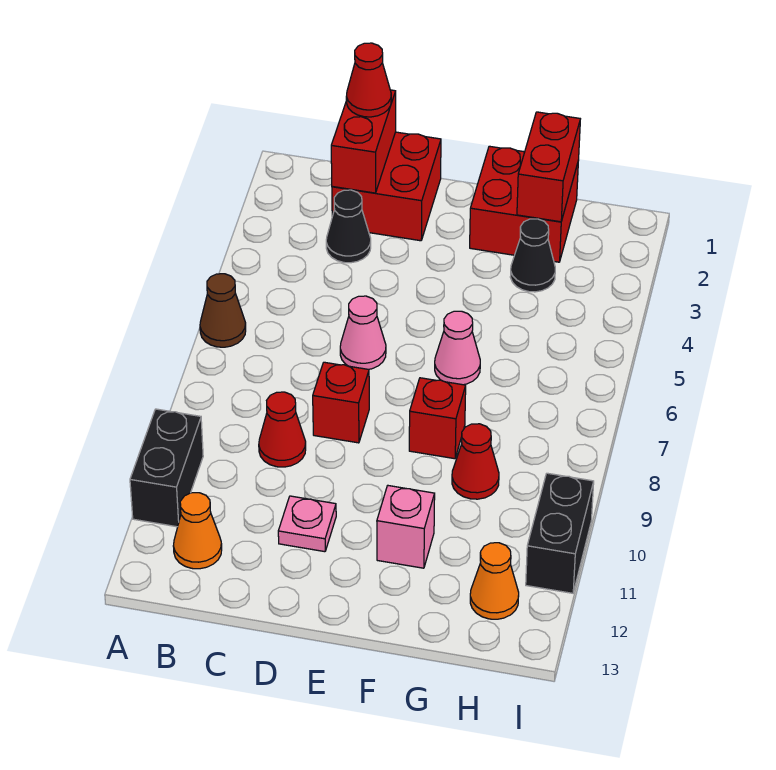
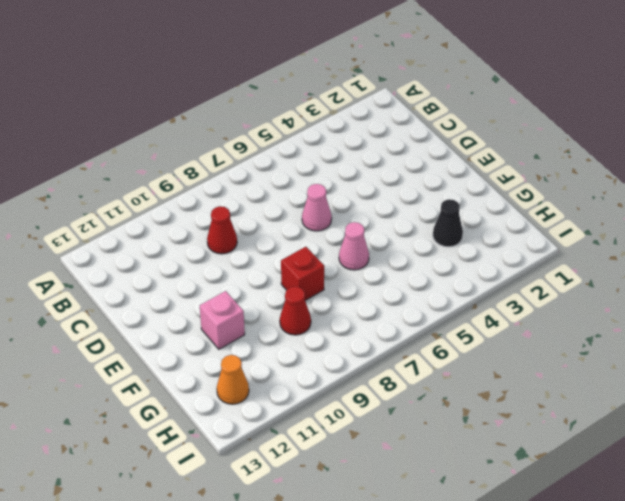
none -> brown 1x1 cone [200,274,246,347]
none -> black 1x2 brick [130,409,203,527]
none -> orange 1x1 cone [173,493,222,569]

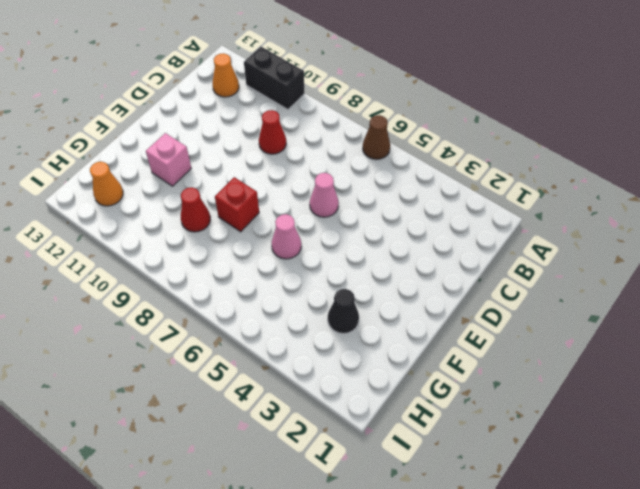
none -> red 2x2 brick [332,132,441,241]
none -> black 1x1 cone [326,190,371,263]
none -> red 1x1 brick [313,362,369,443]

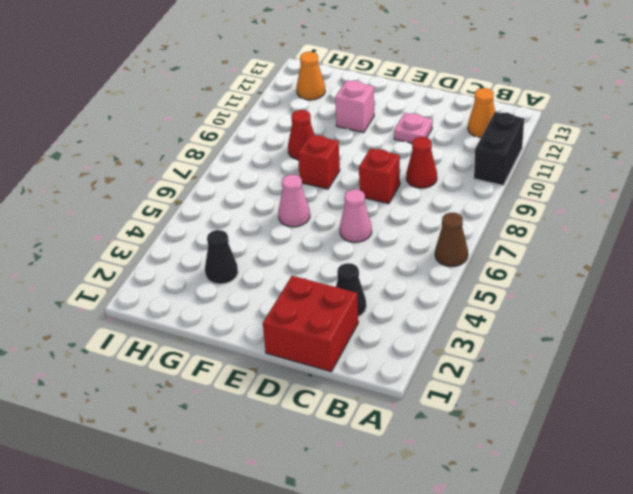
none -> red 2x2 brick [470,146,579,262]
none -> black 1x2 brick [526,473,594,593]
none -> red 1x2 brick [331,90,396,193]

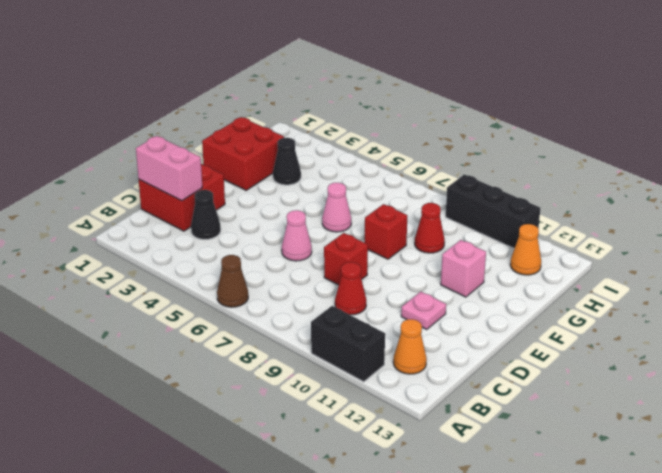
pink 1x2 brick [136,136,202,201] -> red 1x2 brick [331,90,396,193]
black 1x3 brick [446,175,540,249] -> black 1x2 brick [526,473,594,593]
none -> red 1x2 brick [517,112,580,222]
none -> red 1x1 cone [346,43,391,117]

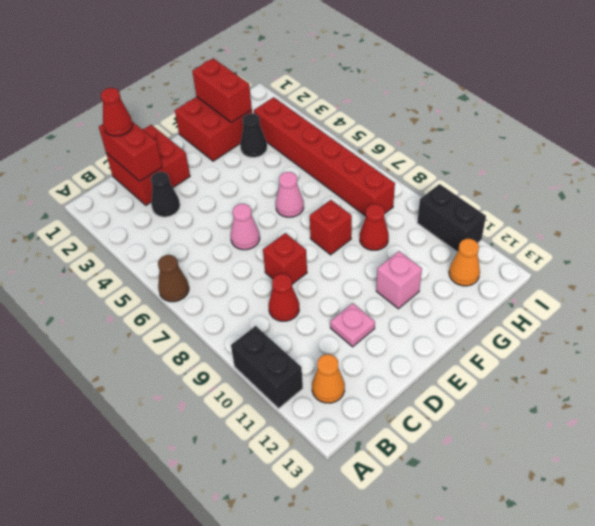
red 1x6 brick [254,97,395,216] -> none

